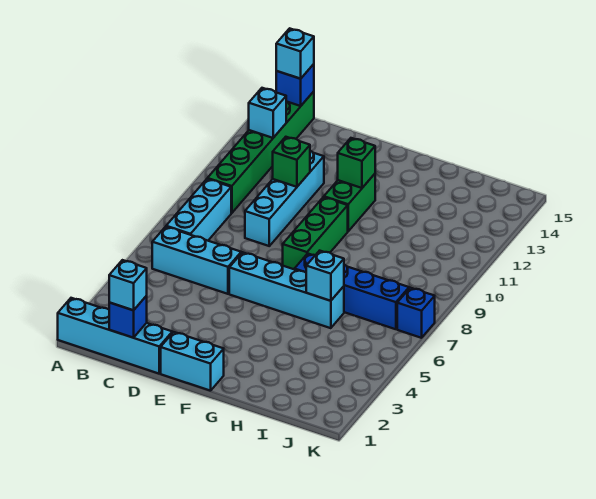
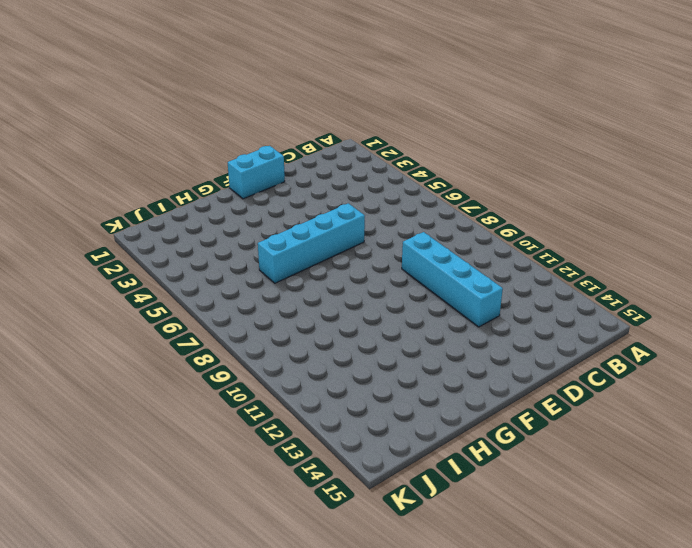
none -> cyan 1x4 brick [58,298,172,374]
none -> cyan 1x3 brick [152,227,241,294]
none -> cyan 1x3 brick [166,179,231,241]

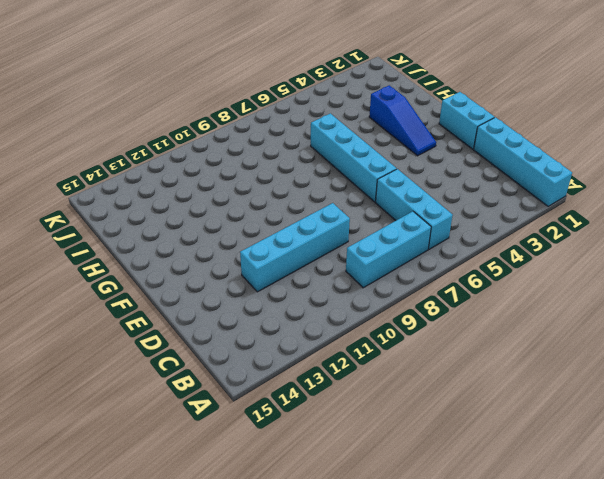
blue 1x3 slope [369,85,436,156] -> none
none -> green 1x6 brick [207,92,314,213]
none -> green 1x3 brick [283,197,348,269]
none -> green 1x2 brick [324,174,375,231]

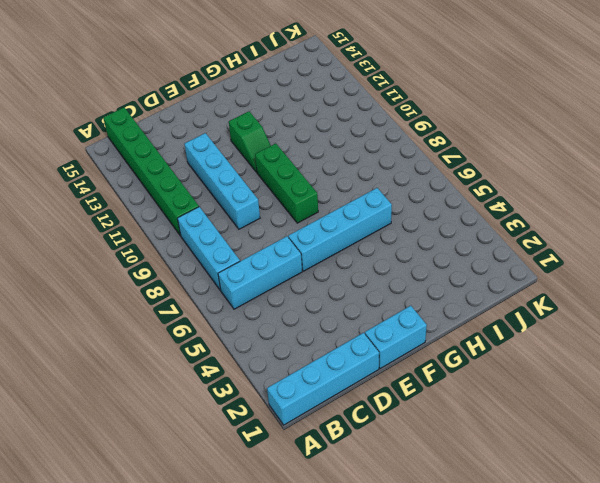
green 1x2 slope [229,111,271,172] -> green 1x2 brick [324,174,375,231]
none -> blue 1x4 brick [294,254,409,329]
none -> blue 1x1 brick [397,288,435,338]
none -> cyan 1x1 brick [249,88,286,138]

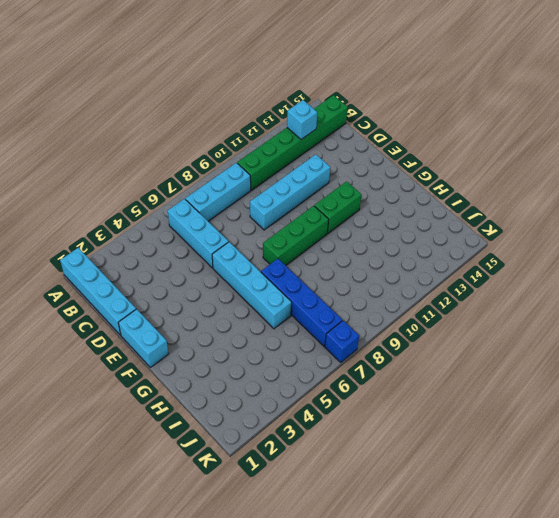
none -> blue 1x1 brick [276,64,314,106]
none -> blue 1x1 brick [109,296,147,338]
none -> green 1x1 brick [273,137,310,187]

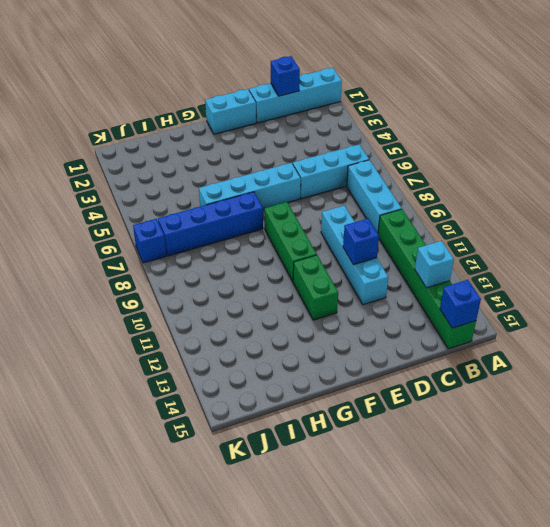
blue 1x1 brick [343,219,379,265] -> green 1x1 brick [273,137,310,187]
none -> green 1x1 brick [338,138,375,188]
none -> cyan 1x1 brick [306,251,344,301]
none -> cyan 1x1 brick [276,28,314,79]

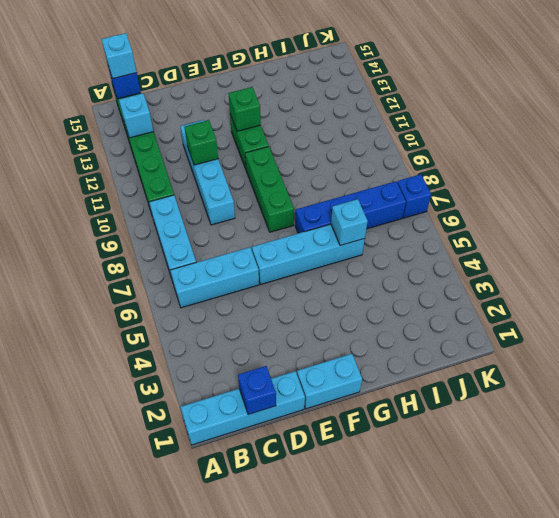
none -> cyan 1x1 brick [109,260,147,310]

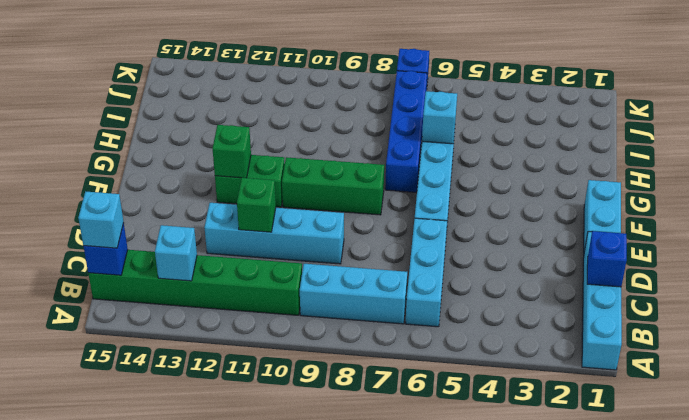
none -> cyan 1x1 brick [109,260,147,310]

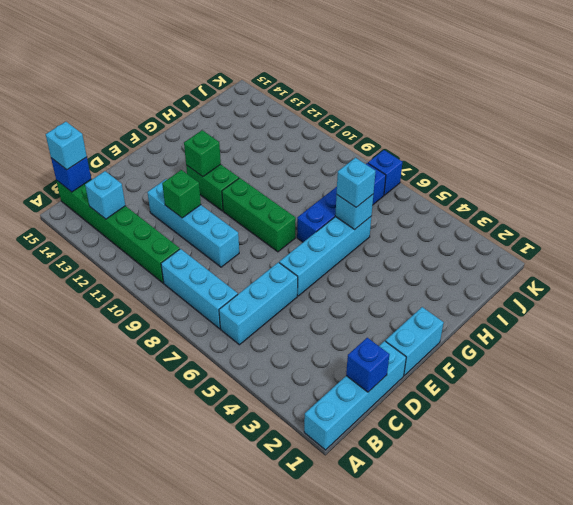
cyan 1x1 brick [337,158,376,207] -> cyan 1x1 brick moved to [109,260,147,310]

